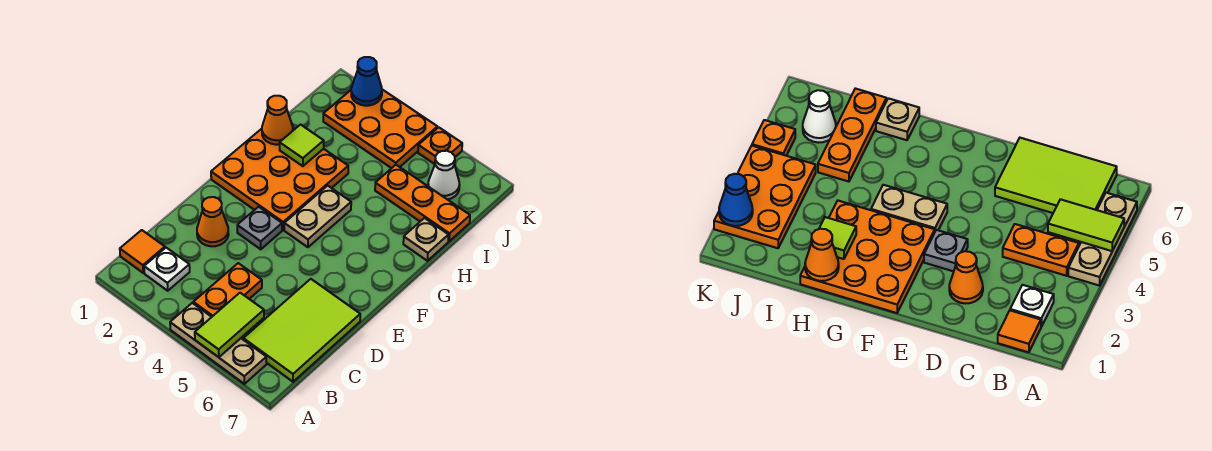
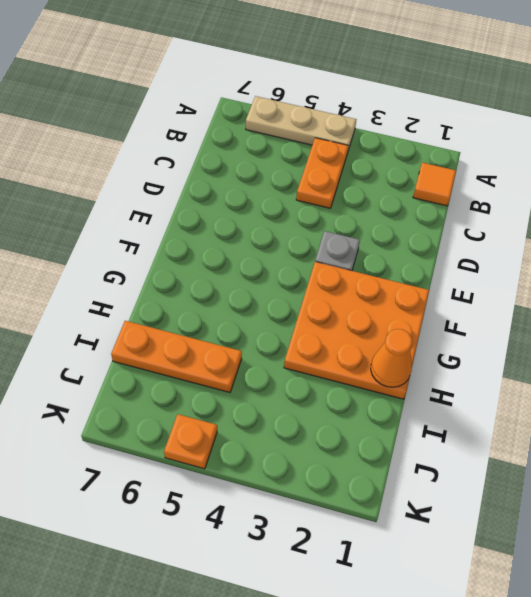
none -> white 1x1 plate [144,248,190,291]
none -> lime 2x3 tile [243,279,360,382]
none -> orange 1x1 cone [197,197,229,246]

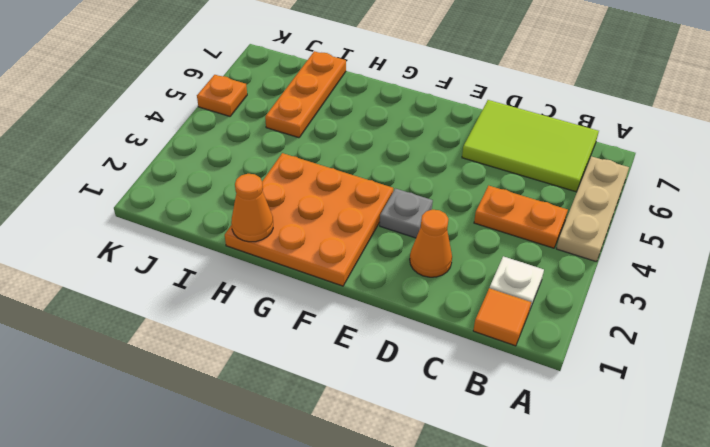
none -> tan 1x2 plate [284,186,351,247]
none -> tan 1x1 plate [403,218,449,261]
none -> orange 2x3 plate [323,90,437,168]

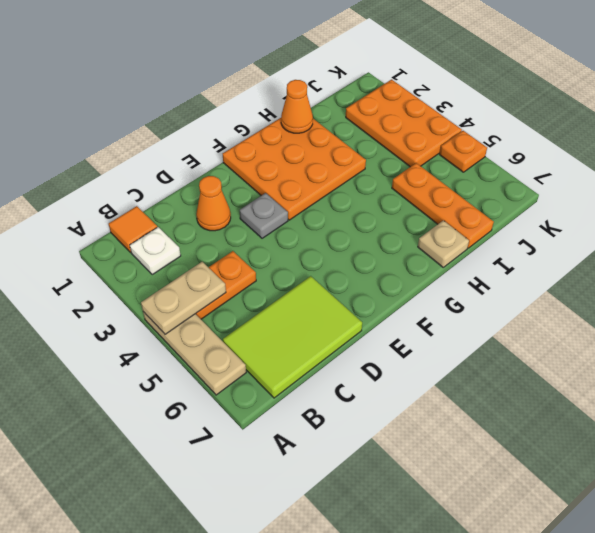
tan 1x2 plate [141,262,226,334] -> tan 1x2 plate moved to [284,186,351,247]
none -> white 1x1 cone [428,151,460,200]
none -> lime 1x2 tile [195,293,264,357]
none -> lime 1x1 tile [280,125,324,166]

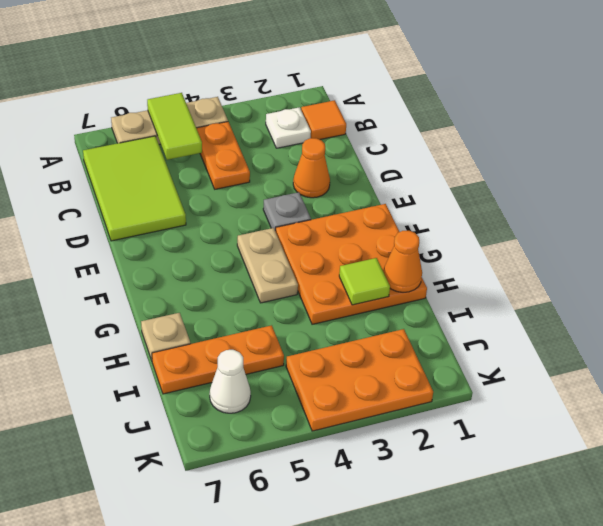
none -> orange 1x1 plate [418,127,462,164]
none -> blue 1x1 cone [351,57,382,106]

